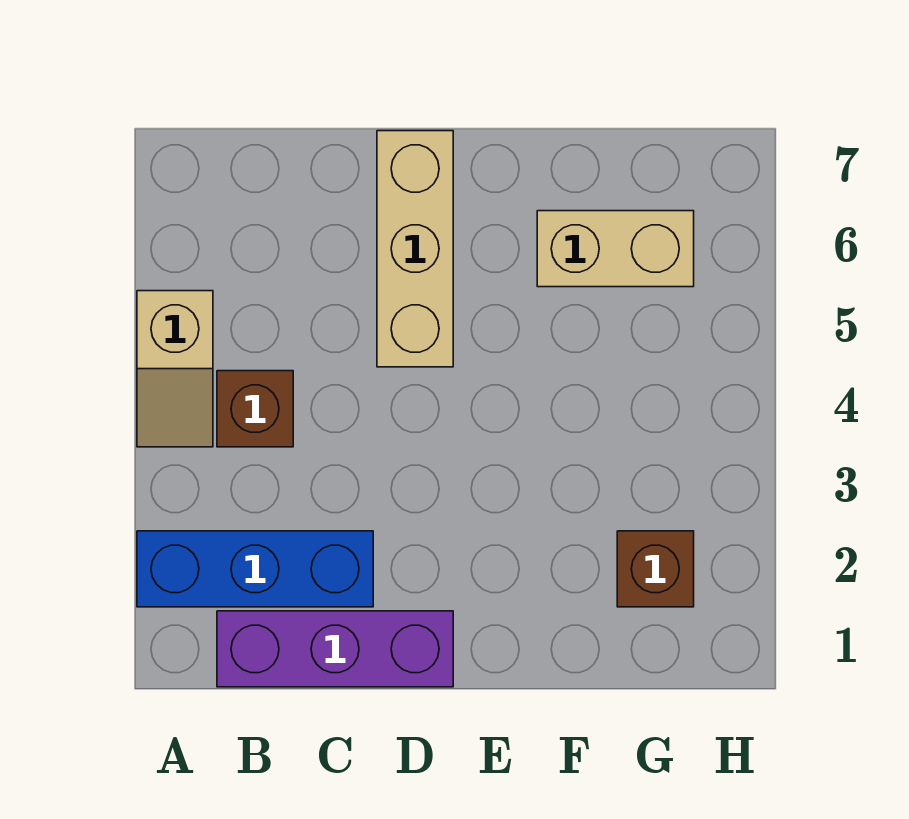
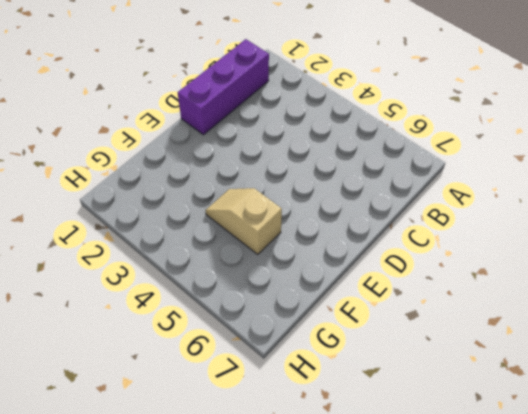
tan 1x2 slope [205,188,282,254] -> tan 1x2 slope moved to [137,291,213,447]
none -> blue 1x3 brick [137,531,373,607]
none -> brown 1x1 brick [217,371,293,447]

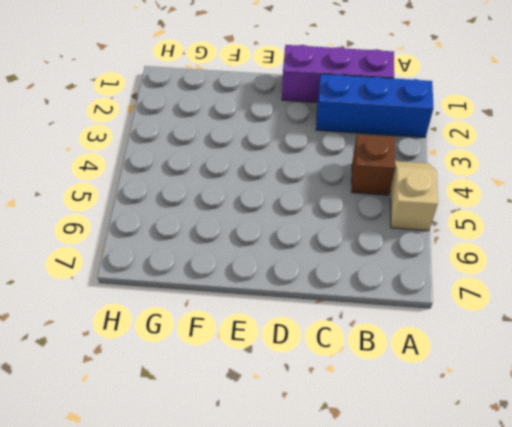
none -> tan 1x3 brick [377,131,453,367]
none -> tan 1x2 brick [537,211,694,287]

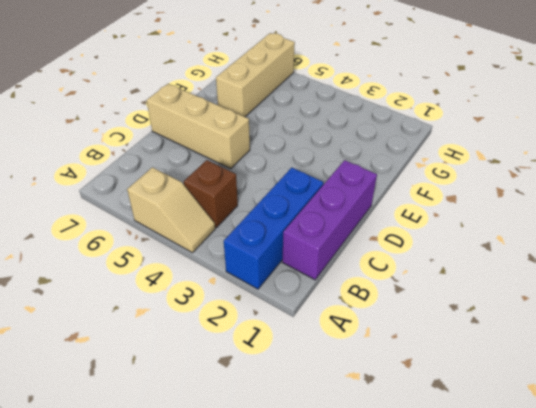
tan 1x3 brick [216,33,295,117] -> tan 1x2 brick [537,211,694,287]
none -> brown 1x1 brick [617,531,694,607]

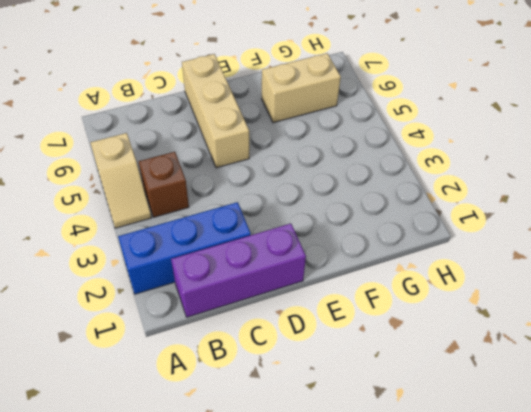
none -> brown 1x1 brick [617,531,694,607]

